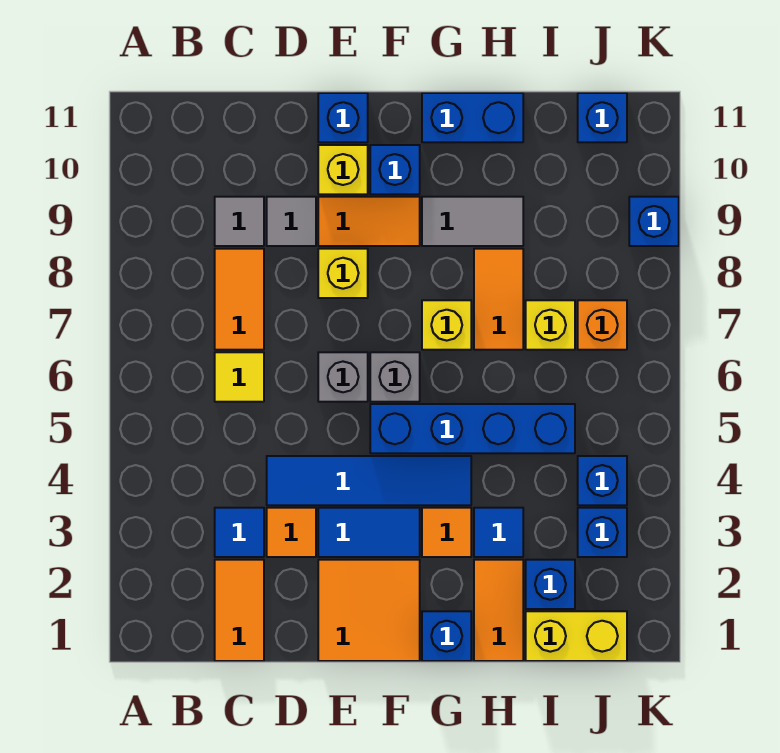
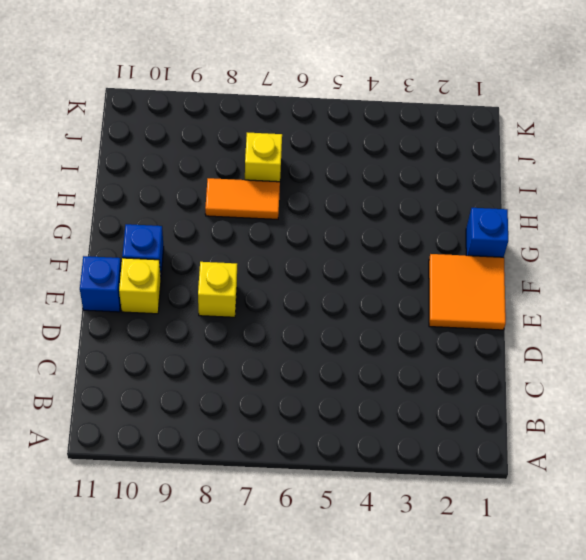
none -> orange 1x2 tile [215,560,264,661]
none -> blue 1x1 tile [215,508,264,557]
none -> yellow 1x1 tile [215,352,264,402]
none -> orange 1x2 tile [215,249,264,350]

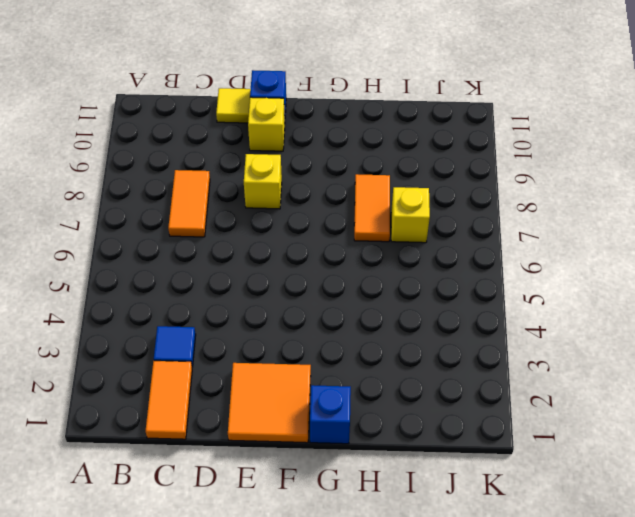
yellow 1x1 tile [216,88,251,123] -> yellow 1x1 tile moved to [215,352,264,402]
none -> grey 1x1 tile [215,197,264,246]
none -> orange 1x1 tile [267,508,316,557]
none -> blue 1x4 tile [267,456,471,505]
none -> grey 1x1 tile [267,197,316,246]

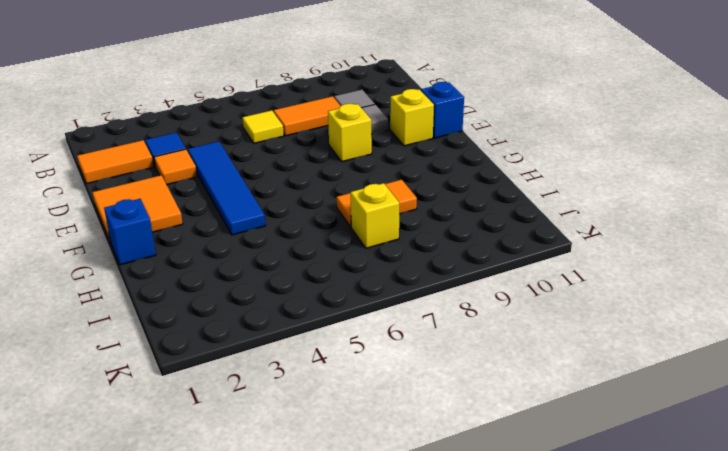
none -> blue 1x2 tile [318,508,420,557]
none -> grey 1x1 brick [318,352,368,402]
none -> orange 1x2 tile [318,197,420,246]
none -> blue 1x4 brick [370,404,575,453]

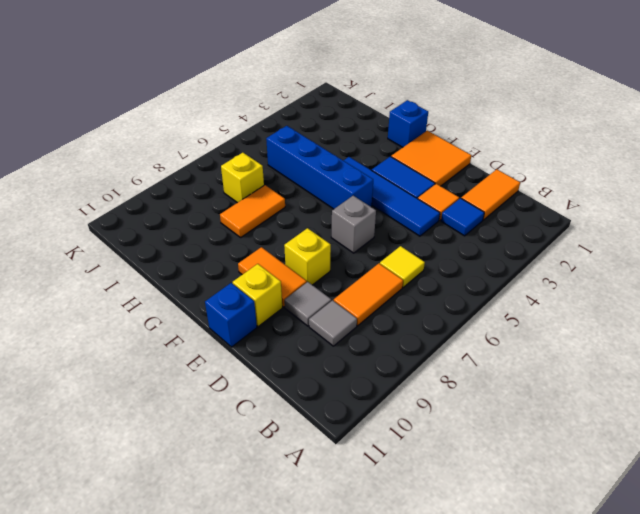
none -> grey 1x1 brick [370,352,420,402]
none -> blue 1x1 brick [370,145,420,194]
none -> orange 1x1 tile [422,508,471,557]
none -> yellow 1x1 brick [422,300,471,350]

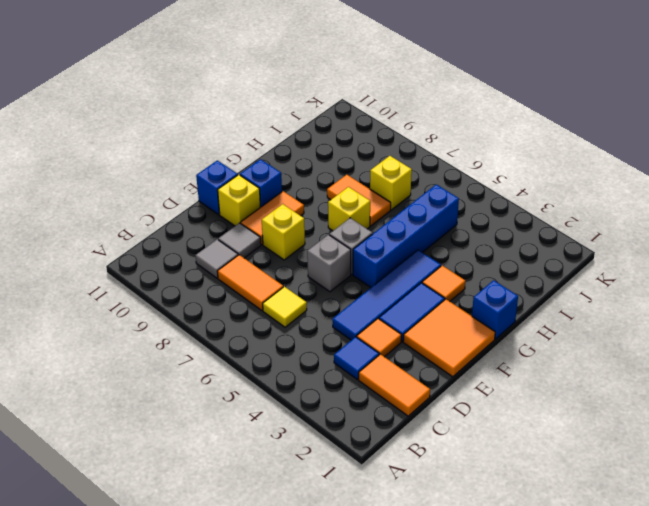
none -> grey 1x2 tile [422,197,523,246]
none -> blue 1x2 brick [422,93,523,142]
none -> orange 1x2 tile [474,560,523,661]
none -> blue 1x1 tile [474,508,523,557]

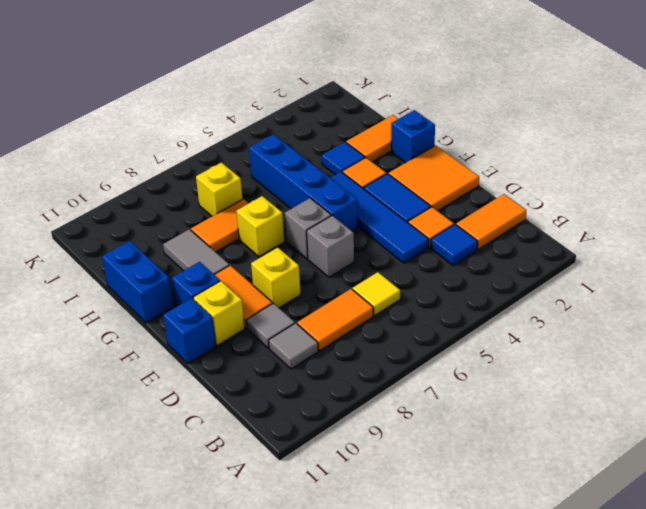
none -> yellow 1x2 brick [526,611,627,661]
none -> blue 1x1 brick [526,560,575,609]
none -> blue 1x1 brick [578,508,627,557]
none -> blue 1x1 brick [578,456,627,505]

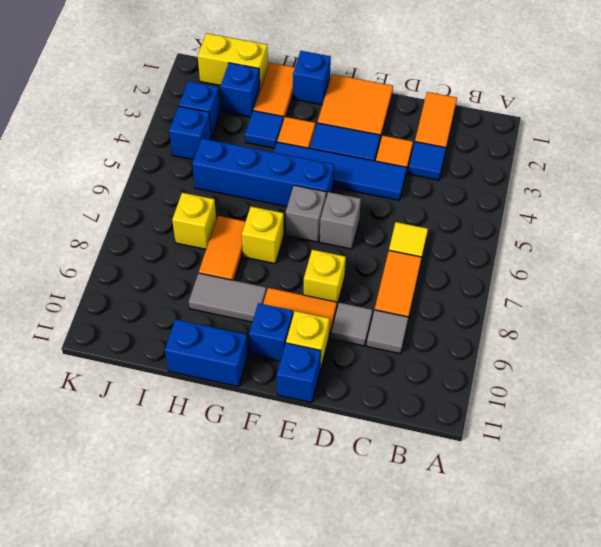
none -> orange 1x1 brick [578,300,627,350]
none -> blue 1x1 brick [578,93,627,142]
none -> blue 1x1 brick [629,197,679,246]

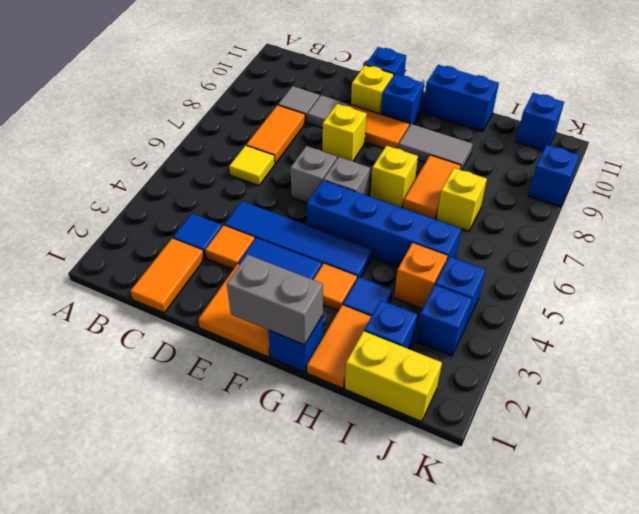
grey 1x2 brick [227,254,323,345] -> none
orange 1x1 brick [394,243,447,309] -> orange 1x1 brick moved to [578,300,627,350]

